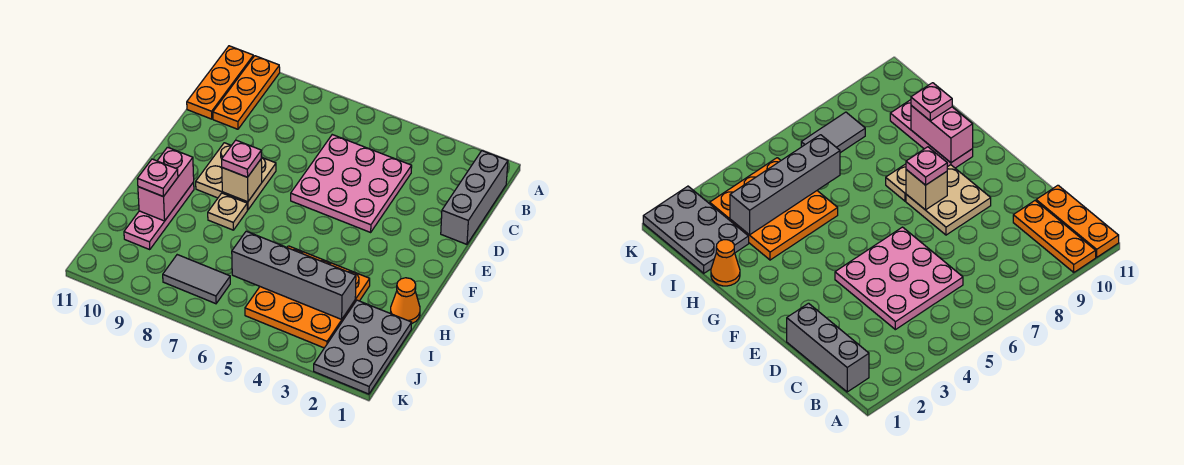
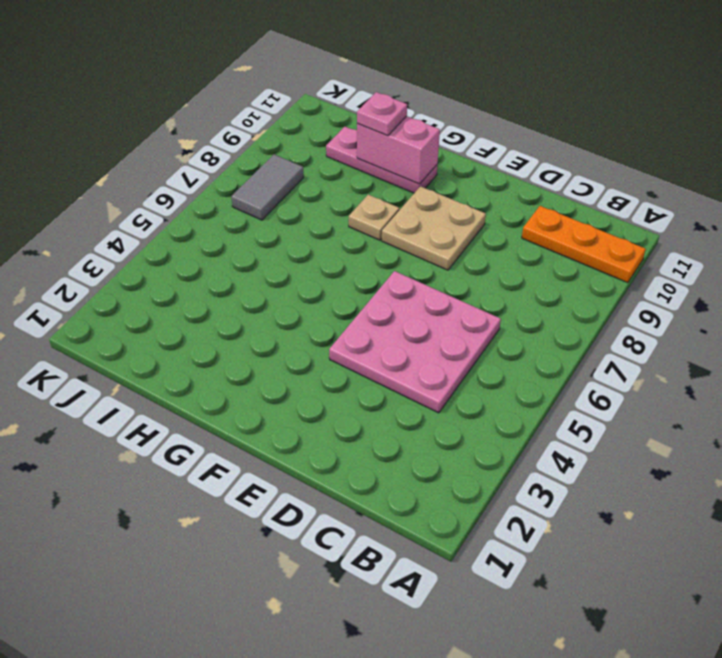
none -> orange 1x3 plate [187,46,253,119]
none -> grey 1x3 brick [441,151,508,244]
none -> orange 1x1 cone [391,278,420,324]

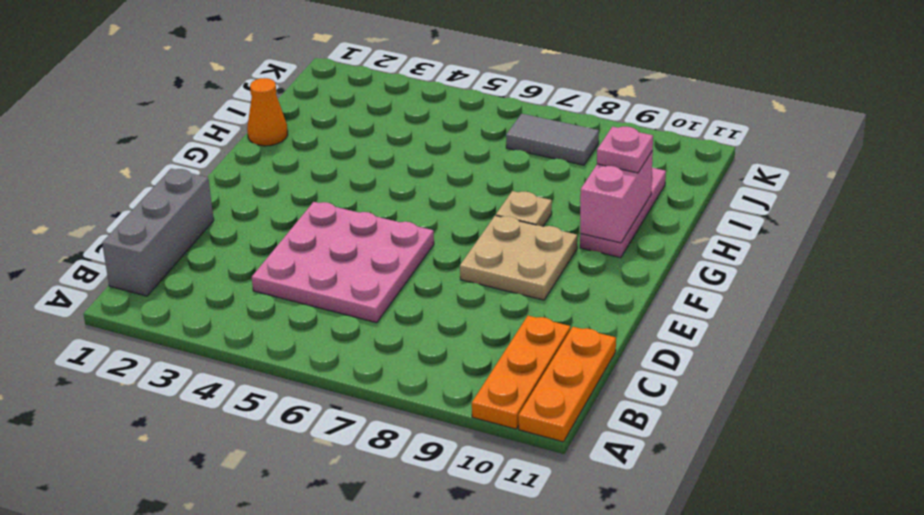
none -> orange 3x3 plate [245,246,370,348]
none -> grey 2x3 plate [314,300,411,394]
none -> tan 1x1 brick [222,160,262,202]

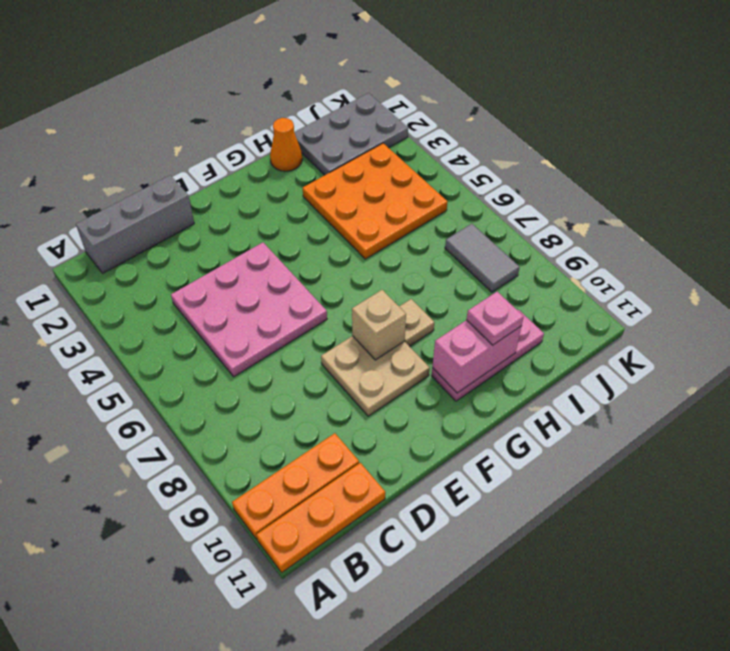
none -> grey 1x4 brick [232,231,356,319]
none -> pink 1x1 plate [222,140,261,177]

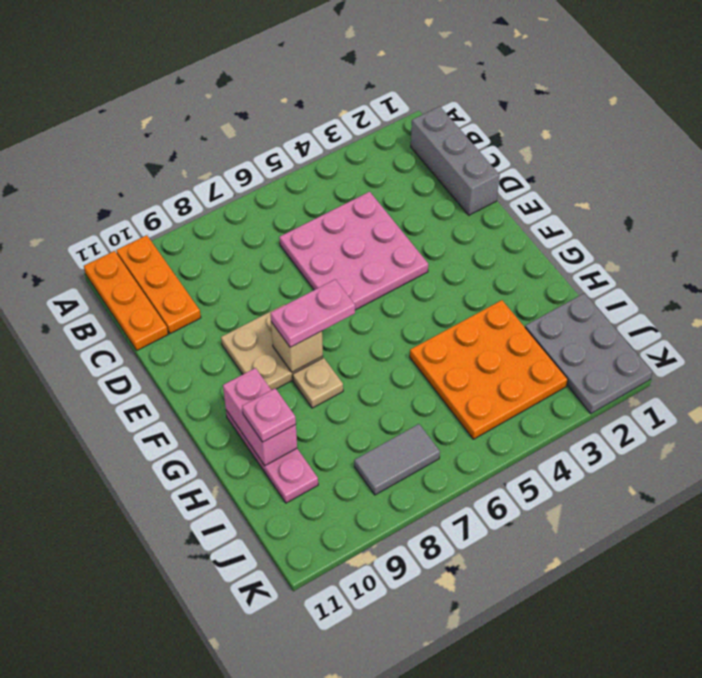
pink 1x2 plate [270,279,355,347] -> pink 1x1 plate [222,140,261,177]
none -> orange 1x1 cone [391,278,420,324]
none -> grey 1x4 brick [232,231,356,319]

